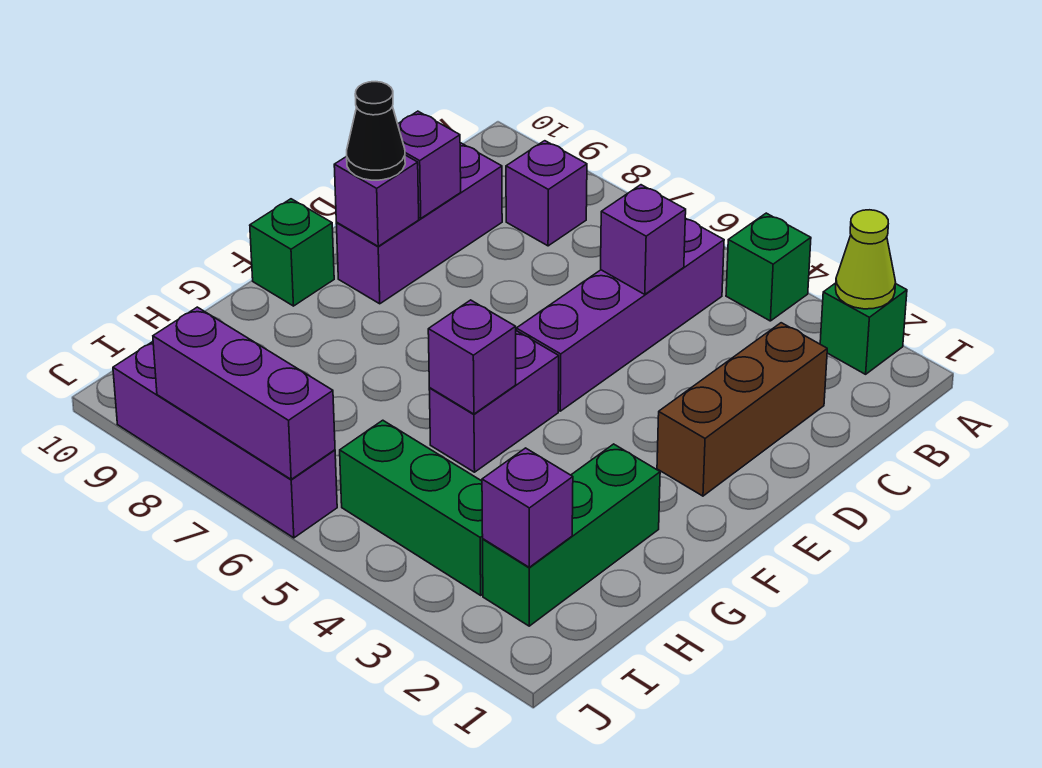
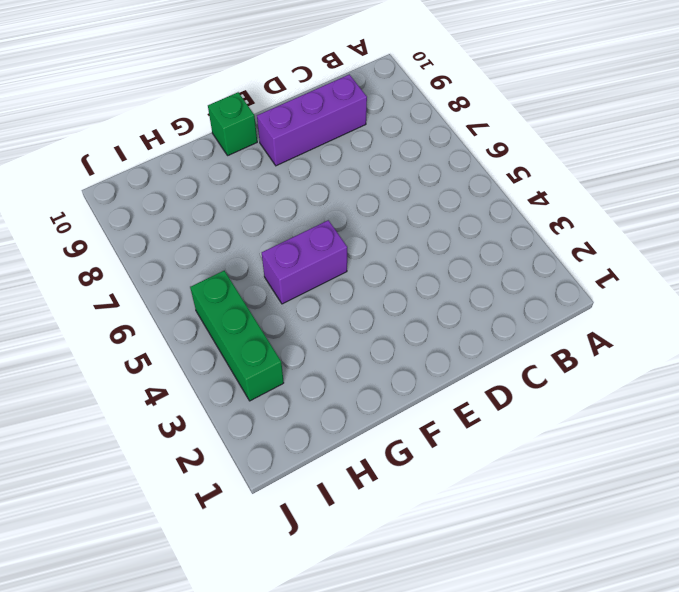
none -> green 1x1 brick [820,283,907,374]
none -> green 1x1 brick [726,213,811,321]
none -> purple 1x4 brick [516,218,724,411]

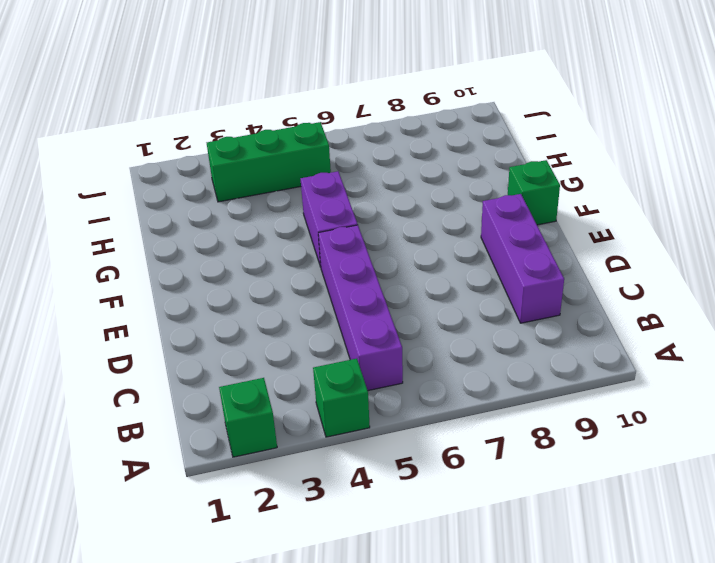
none -> purple 1x1 brick [506,141,587,246]
none -> brown 1x3 brick [657,323,827,496]
none -> green 1x3 brick [483,444,660,626]

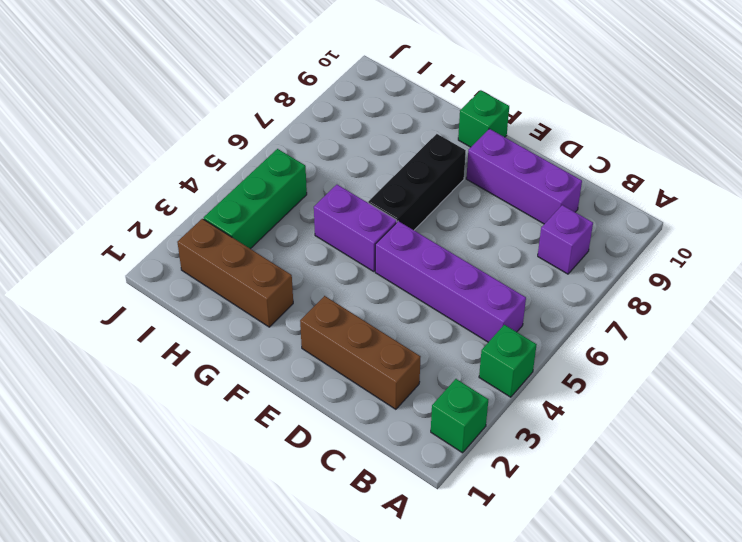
black 1x3 brick [368,134,466,230] -> none
brown 1x3 brick [177,219,293,327] -> green 1x3 brick [483,444,660,626]
none -> purple 1x4 brick [113,342,337,538]
none -> lime 1x1 cone [836,210,896,309]
none -> purple 1x1 brick [601,185,686,294]

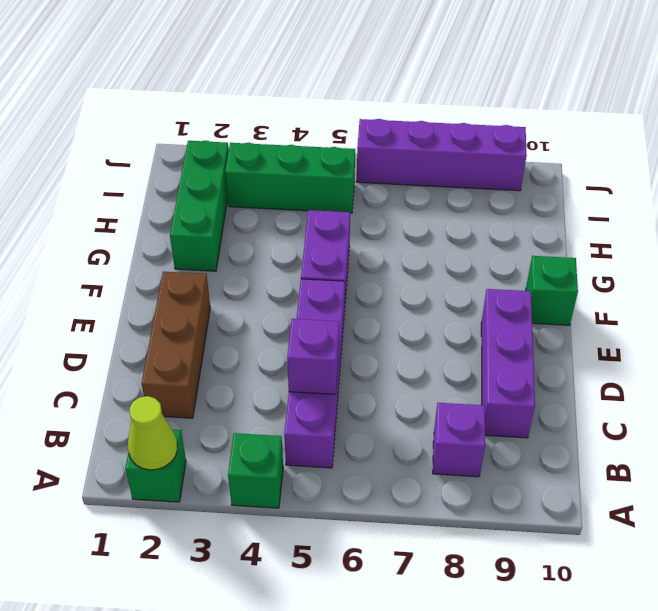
none -> purple 1x1 brick [398,111,461,218]
none -> purple 1x1 brick [334,155,419,246]
none -> purple 1x1 brick [428,300,516,414]

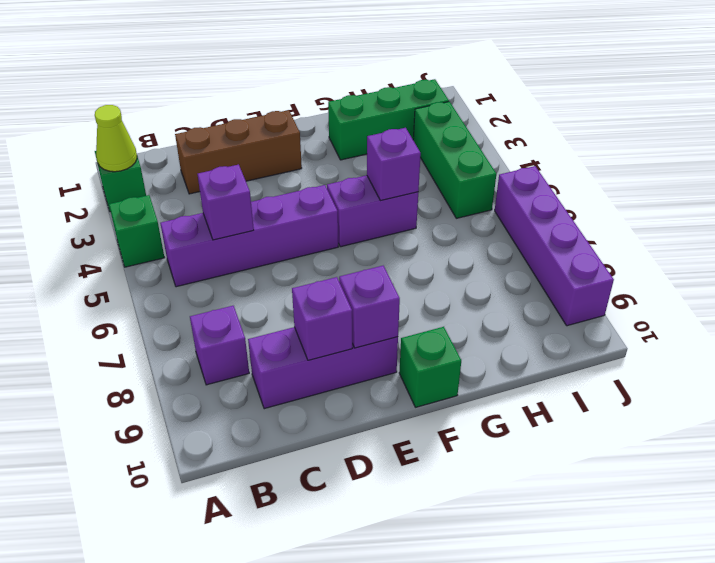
none -> purple 1x1 brick [482,448,573,567]
none -> purple 1x3 brick [153,307,335,479]
none -> black 1x1 cone [347,82,405,180]

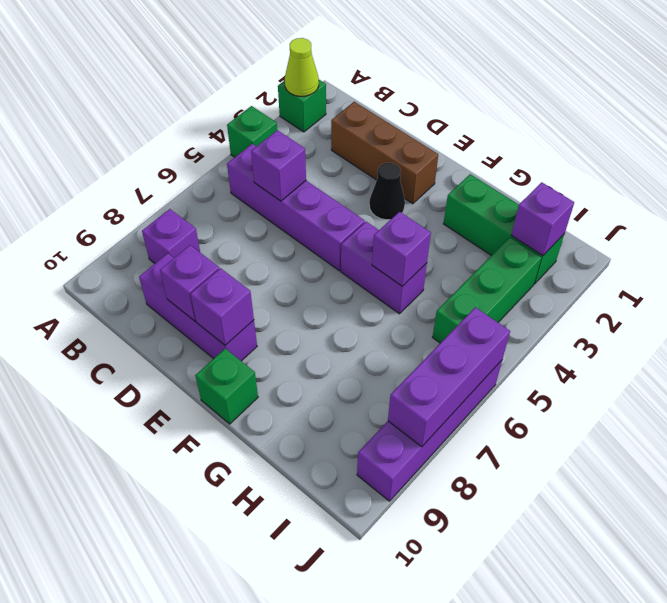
black 1x1 cone [369,163,405,220] -> black 1x1 cone moved to [347,82,405,180]

